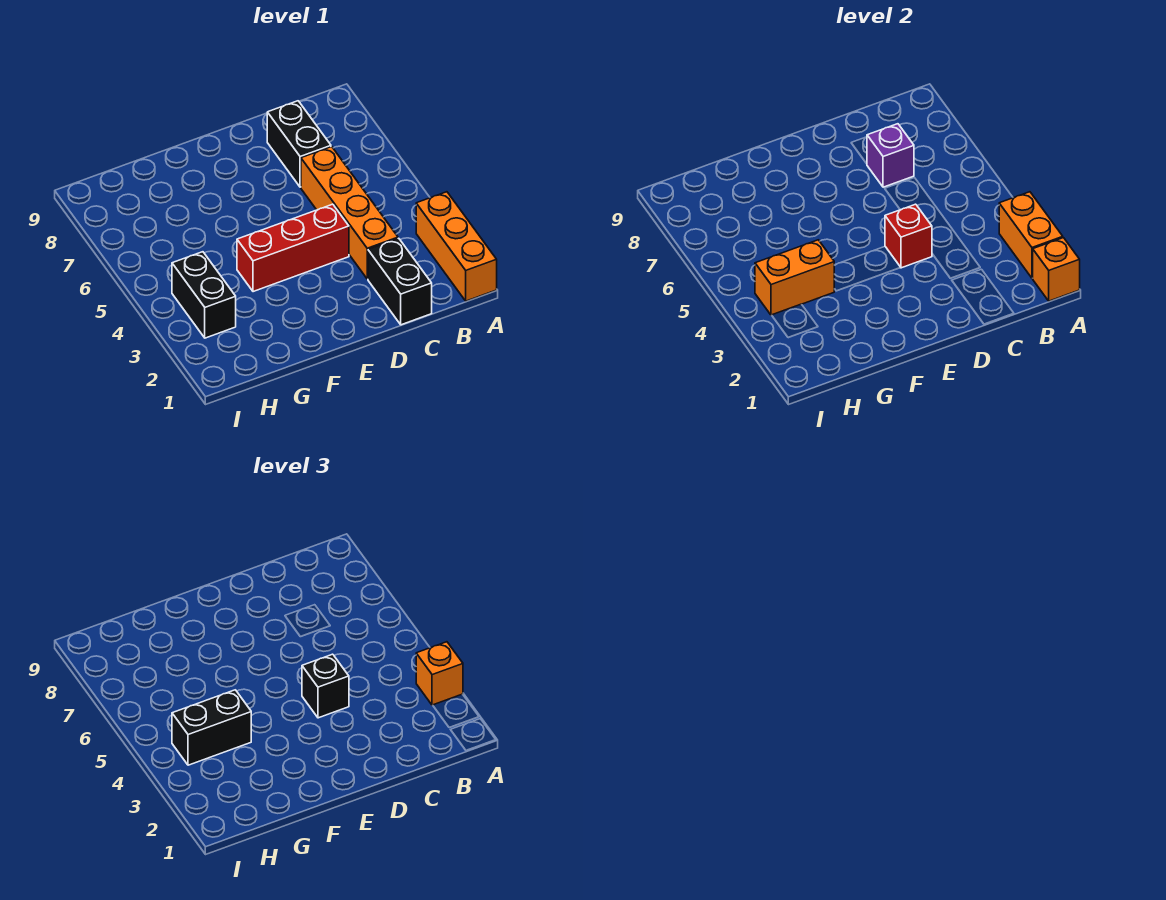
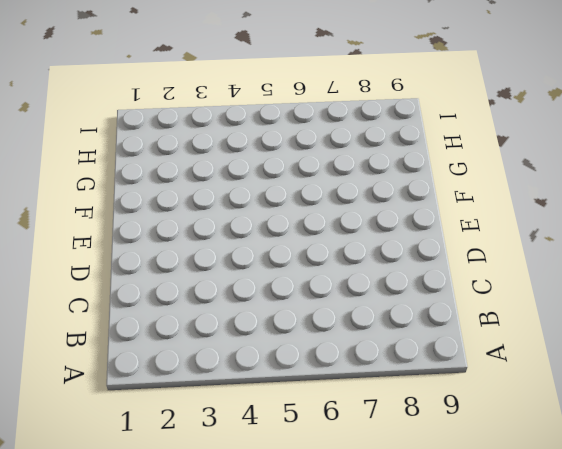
none -> orange 1x3 brick [416,192,497,301]
none -> black 1x2 brick [368,238,432,325]
none -> orange 1x4 brick [301,147,398,279]

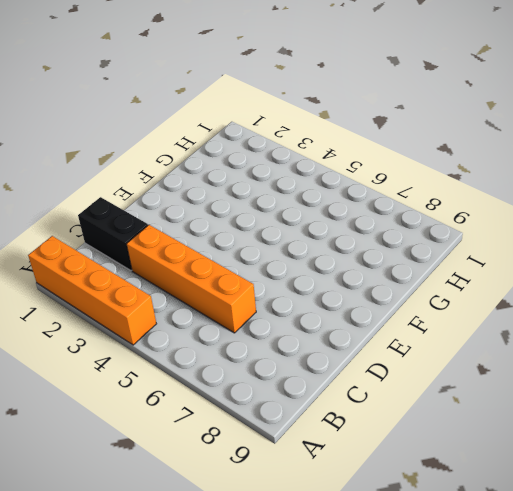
orange 1x4 brick [28,236,156,345] -> orange 1x3 brick [416,192,497,301]
none -> black 1x2 brick [267,101,331,187]
none -> red 1x3 brick [237,204,349,292]
none -> black 1x2 brick [172,252,236,338]

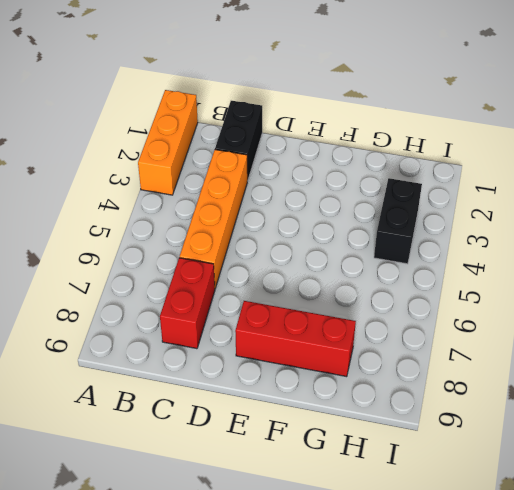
red 1x2 brick [160,258,215,349] -> black 1x2 brick [267,101,331,187]
red 1x3 brick [235,301,356,377] -> red 1x3 brick moved to [237,204,349,292]
none -> orange 1x1 brick [1033,238,1080,301]
none -> orange 1x2 brick [999,192,1063,278]
none -> purple 1x1 brick [867,124,914,187]

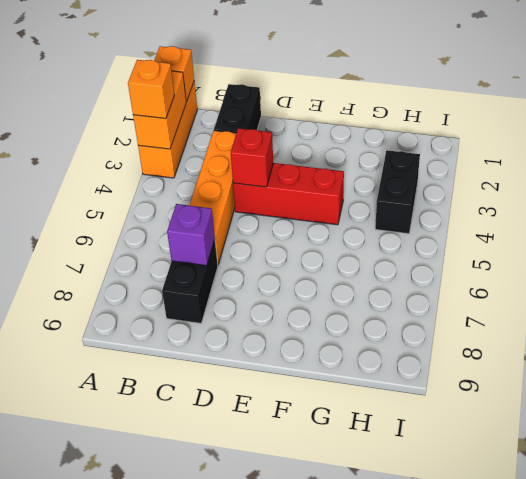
none -> orange 1x2 brick [755,240,834,315]
none -> black 1x1 brick [302,654,349,718]
none -> black 1x2 brick [172,690,251,765]

